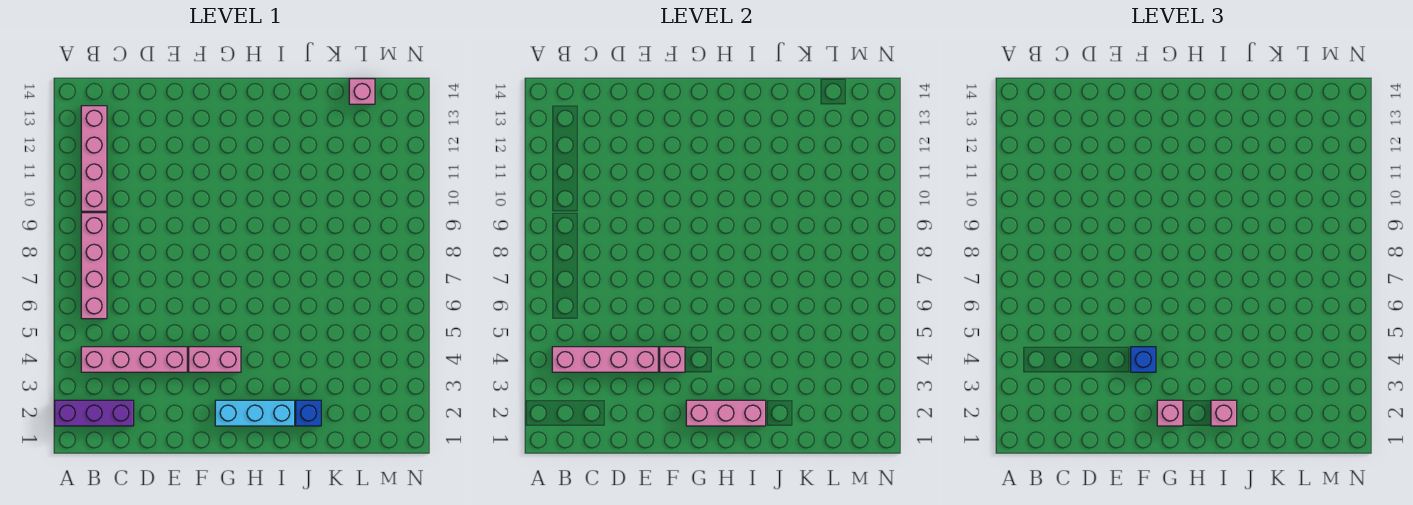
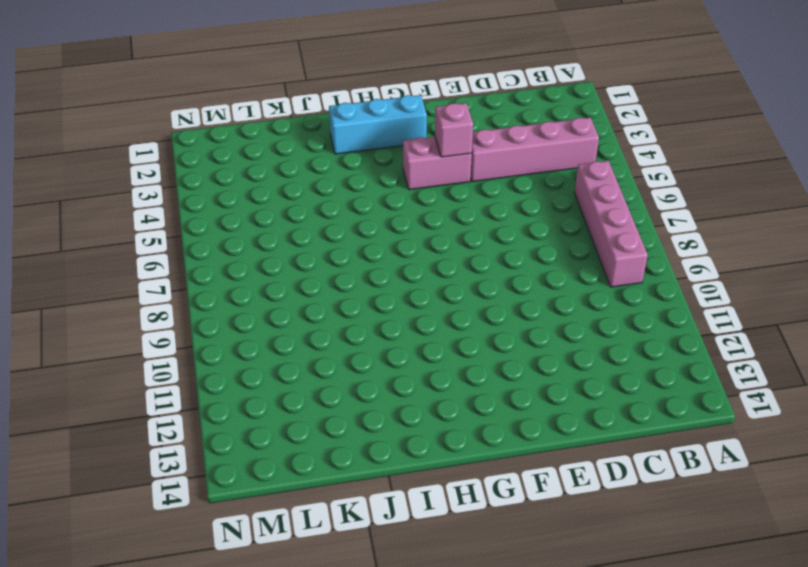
none -> purple 1x3 brick [55,400,134,426]
none -> pink 1x4 brick [81,106,107,211]
none -> blue 1x1 brick [296,400,321,426]

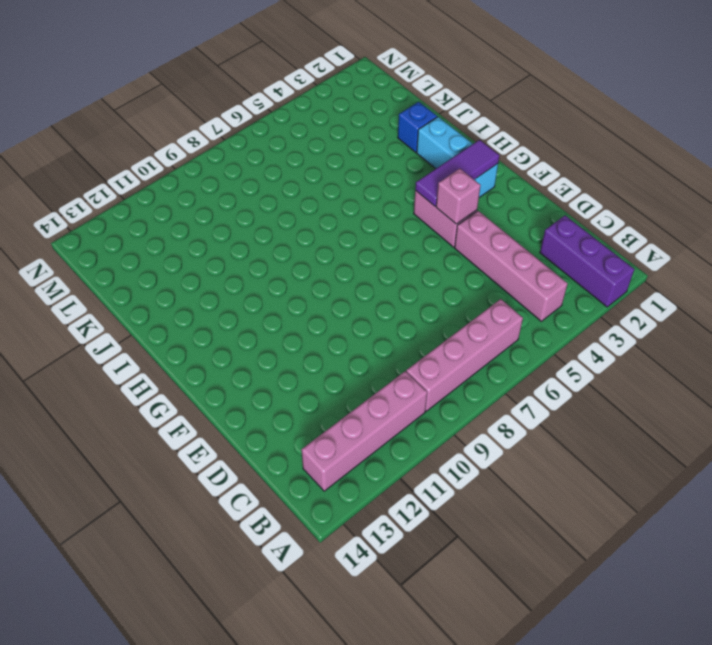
purple 1x3 tile [415,140,500,206] -> pink 1x3 brick [686,400,766,426]
none -> pink 1x1 brick [349,79,375,104]
none -> pink 1x4 brick [552,347,658,372]
none -> blue 1x1 brick [1131,347,1156,372]

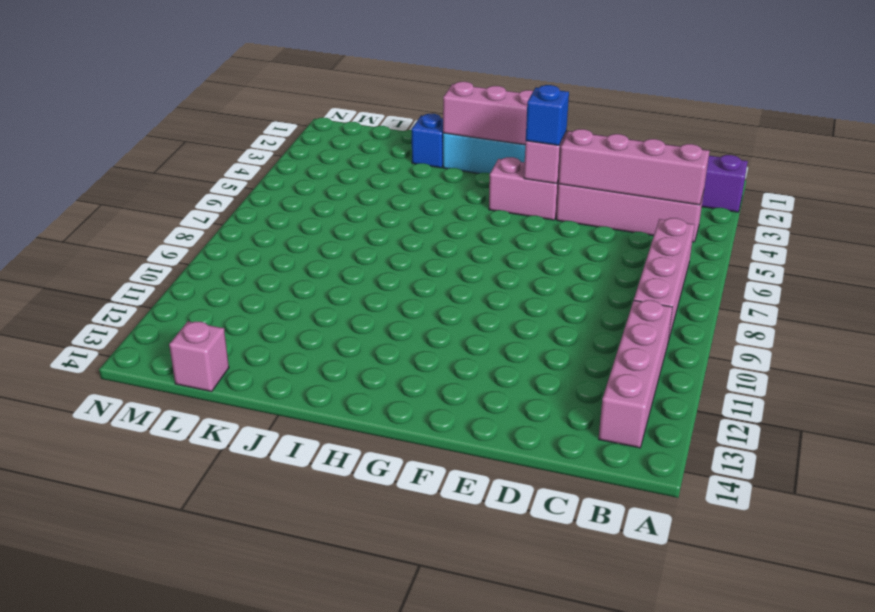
none -> pink 1x1 brick [1157,400,1183,426]
none -> pink 1x1 brick [1211,400,1237,426]

